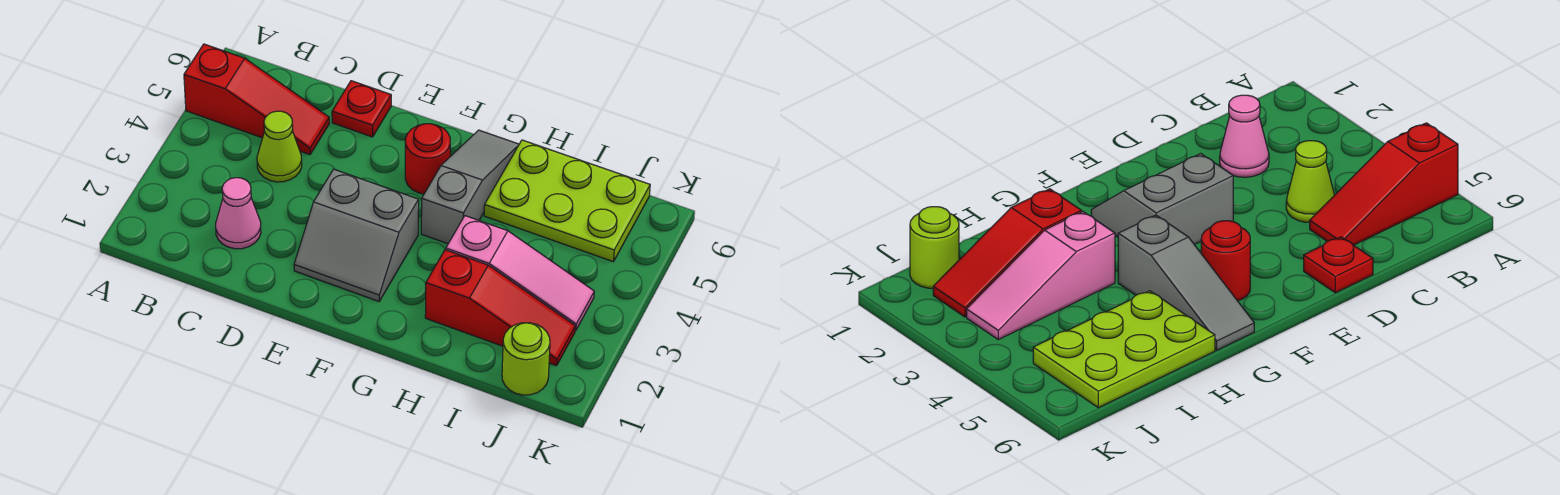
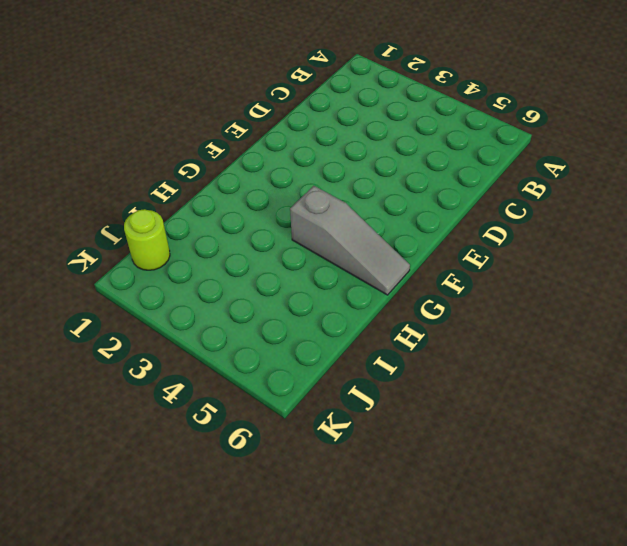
none -> red 1x3 slope [184,44,329,154]
none -> pink 1x1 cone [216,178,261,249]

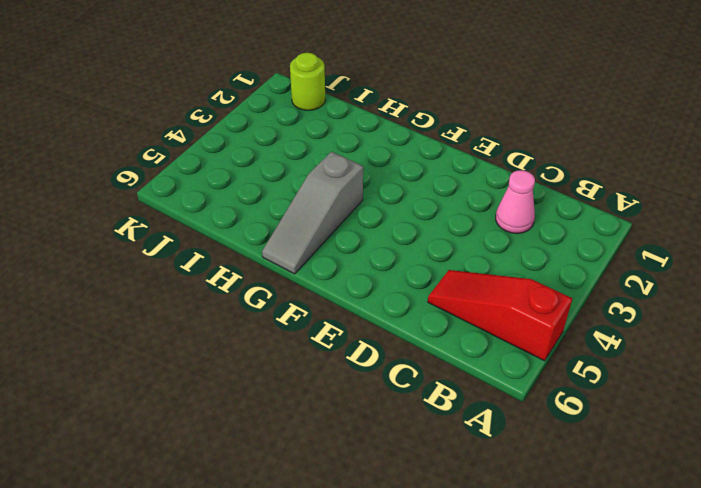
none -> lime 1x1 cone [257,111,302,182]
none -> red 1x1 plate [332,81,391,137]

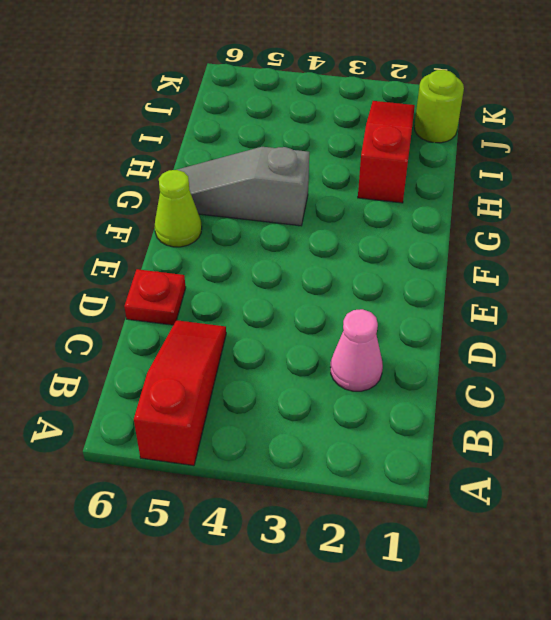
lime 1x1 cone [155,170,202,247] -> lime 1x1 cone moved to [257,111,302,182]
none -> grey 2x2 slope [294,169,419,301]
none -> red 1x1 round brick [405,124,450,194]

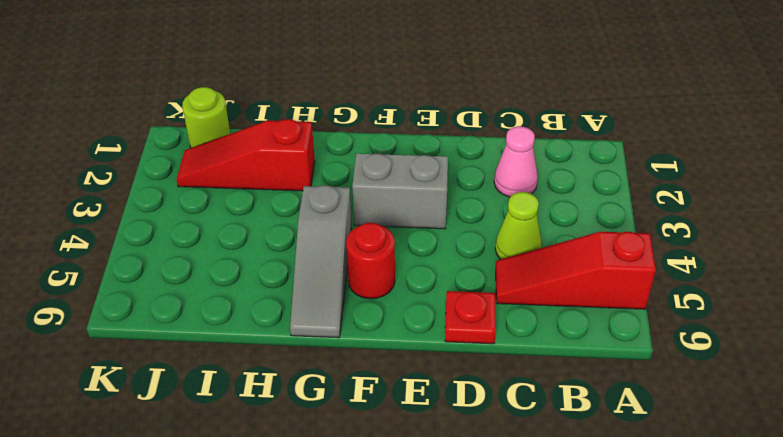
none -> pink 1x3 slope [446,216,594,331]
none -> lime 2x3 plate [484,140,650,262]

